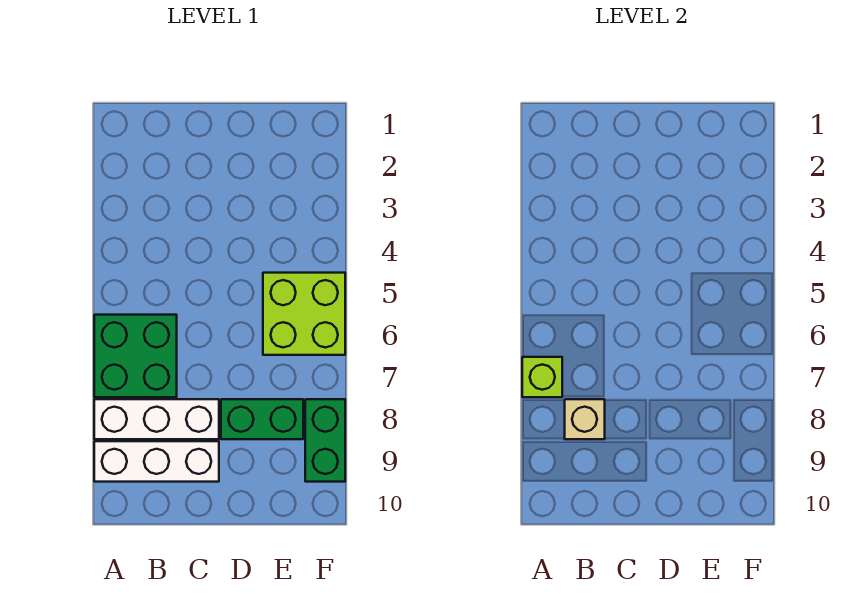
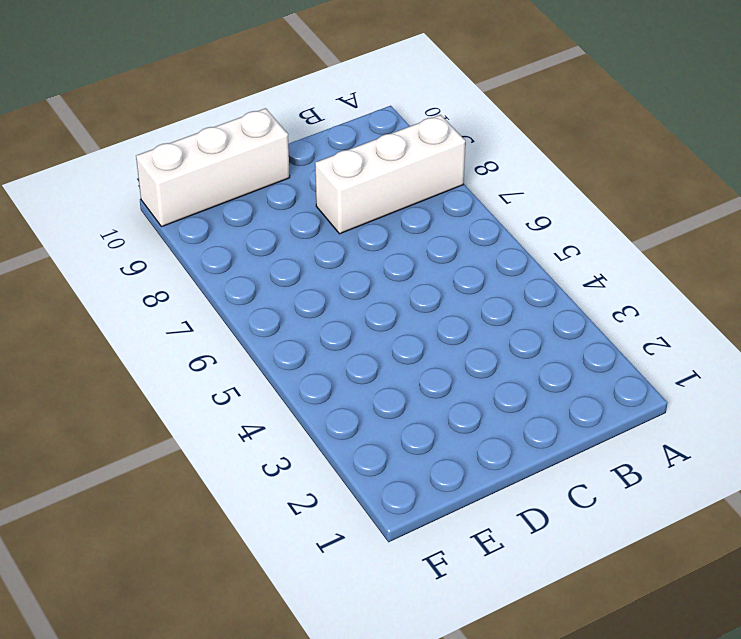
white 1x3 brick [136,108,290,227] -> white 1x3 brick moved to [94,441,219,482]
none -> green 2x2 brick [94,315,177,397]
none -> green 1x2 brick [221,399,303,439]

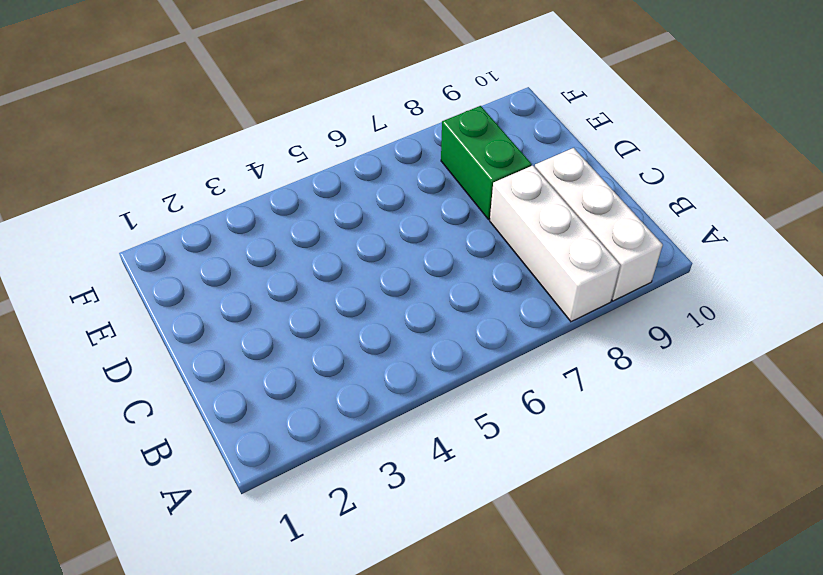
none -> green 2x2 brick [94,315,177,397]
none -> lime 2x2 brick [263,273,345,355]

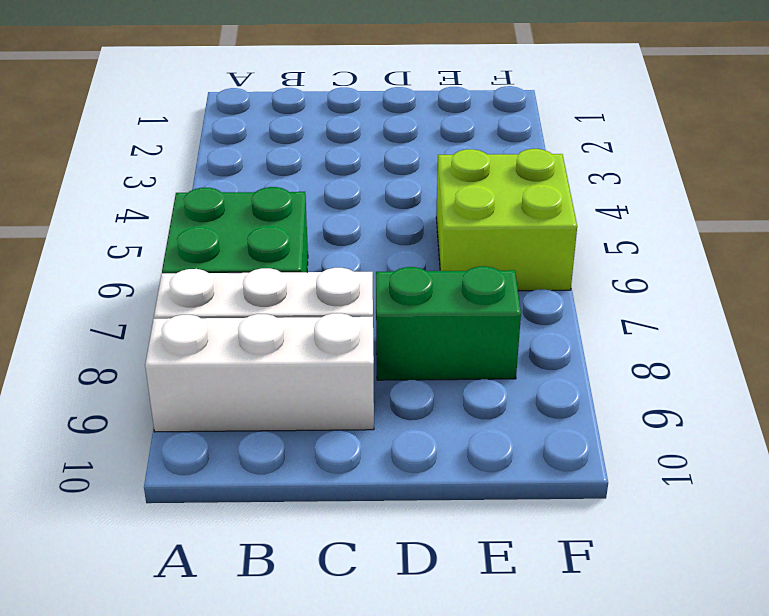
none -> green 1x2 brick [305,399,345,482]
none -> lime 1x1 brick [522,357,562,397]

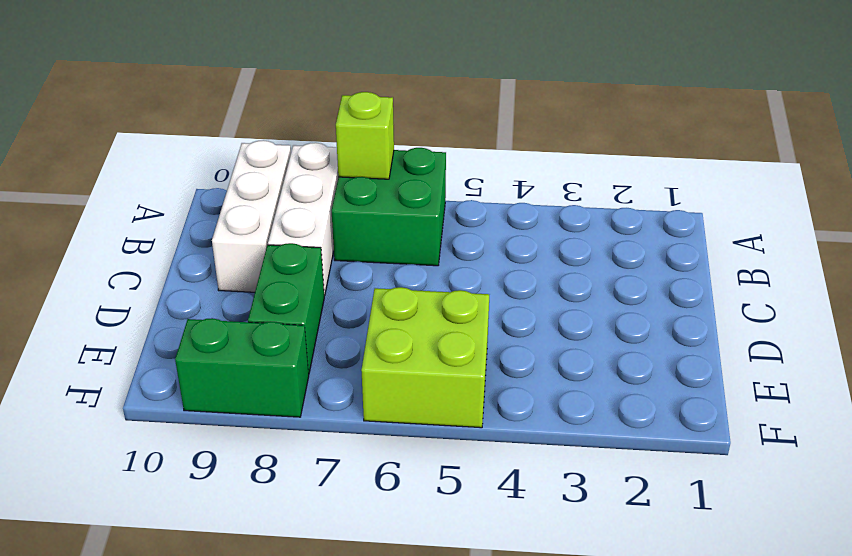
none -> tan 1x1 brick [565,399,605,439]

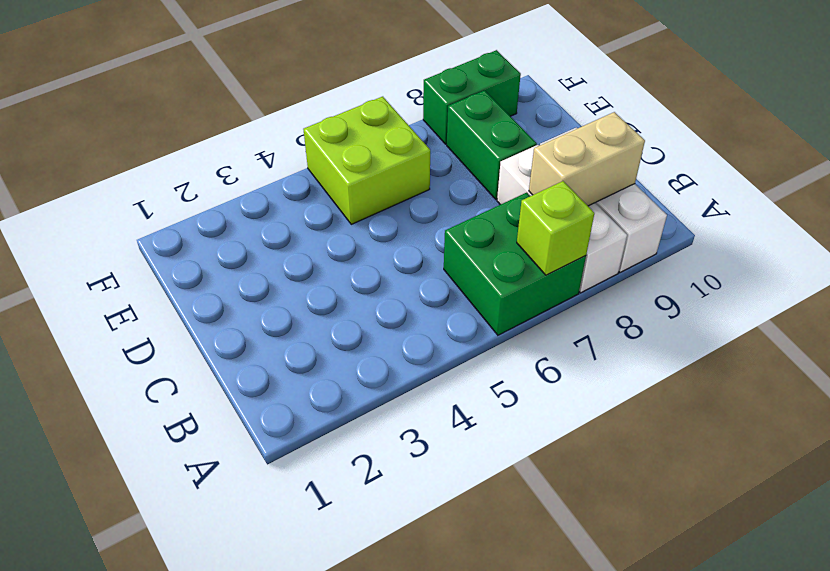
tan 1x2 brick [529,112,645,206] -> tan 1x1 brick [565,399,605,439]

